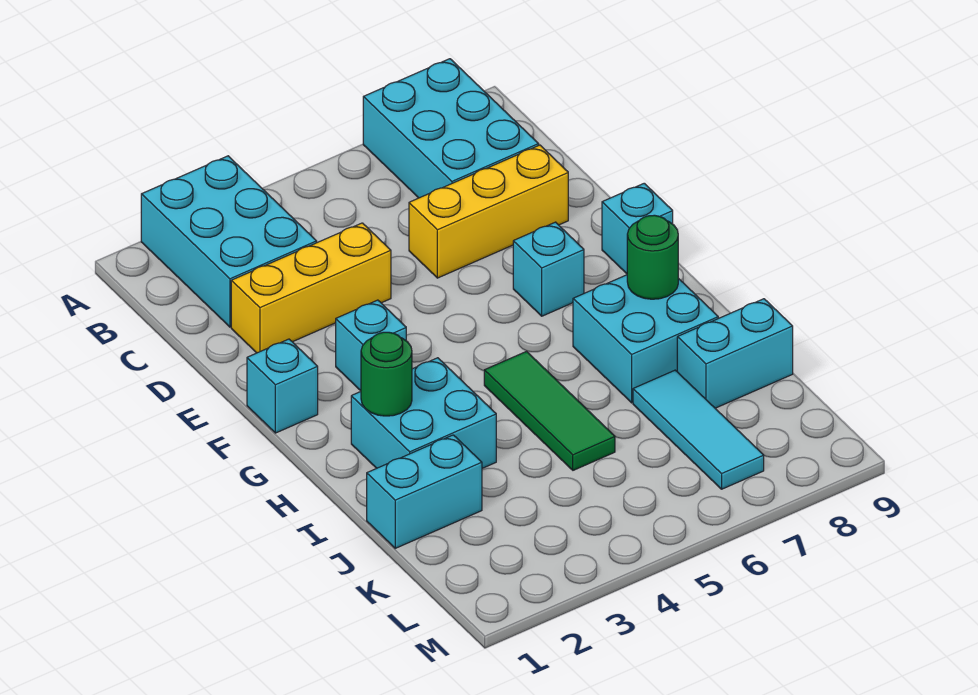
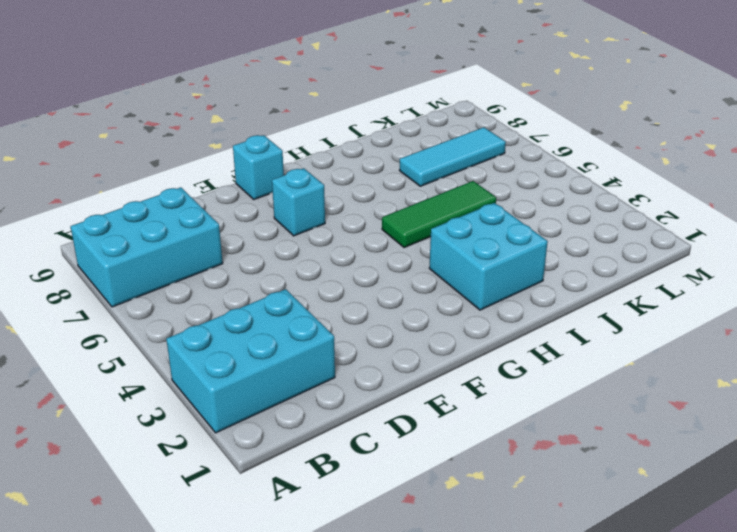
none -> yellow 1x3 brick [231,223,391,353]
none -> yellow 1x3 brick [409,145,568,278]
none -> cyan 1x1 brick [247,339,318,433]

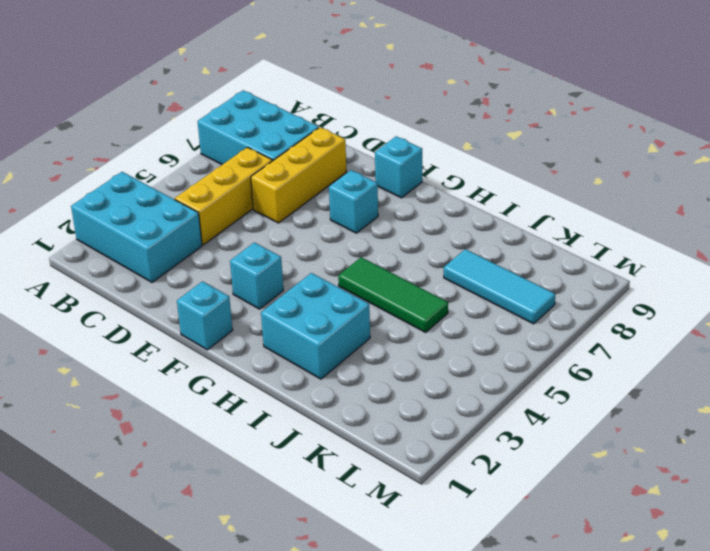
yellow 1x3 brick [175,147,272,245] -> yellow 1x3 brick moved to [231,223,391,353]
none -> cyan 2x2 brick [573,275,718,403]
none -> cyan 1x2 brick [367,435,482,548]
none -> cyan 1x2 brick [677,299,793,408]

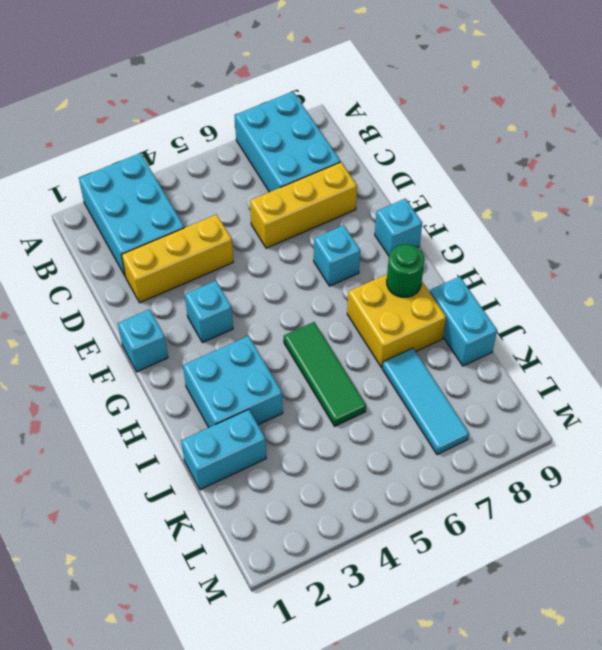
yellow 2x2 brick [347,274,446,367] -> cyan 2x2 brick [573,275,718,403]
cyan 1x2 brick [430,277,497,366] -> cyan 1x2 brick turned to [677,299,793,408]
none -> green 1x1 round brick [361,332,412,416]

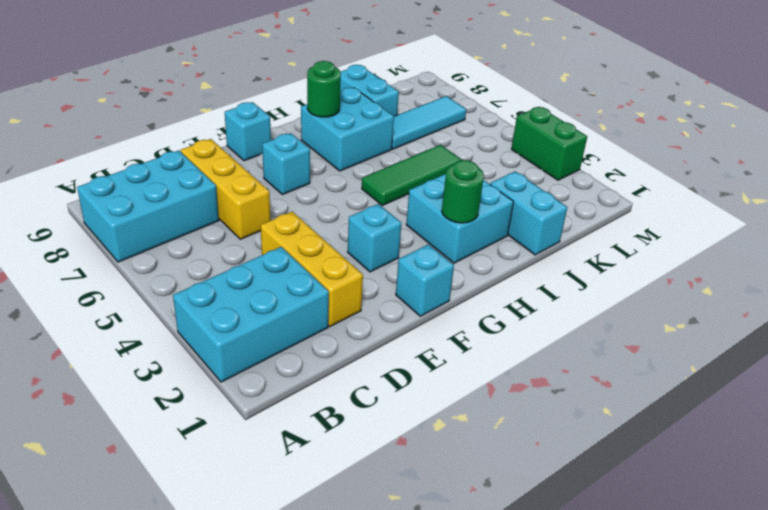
green 1x2 brick [511,107,587,180] -> none

